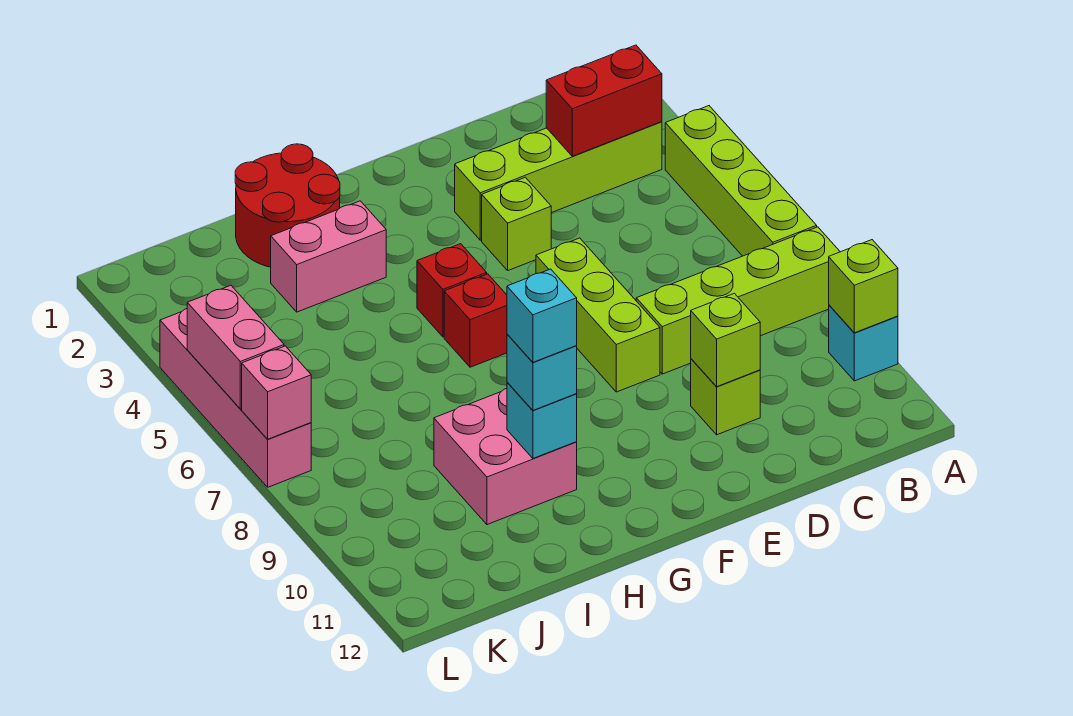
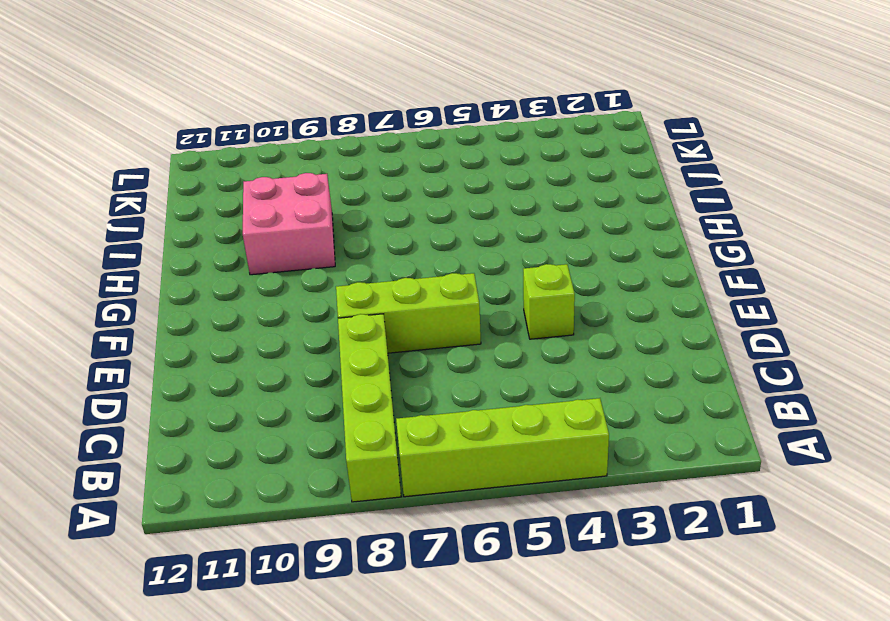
none -> cyan 1x1 brick [829,305,898,381]
none -> lime 1x4 brick [455,122,662,240]
none -> lime 1x1 brick [691,359,760,435]

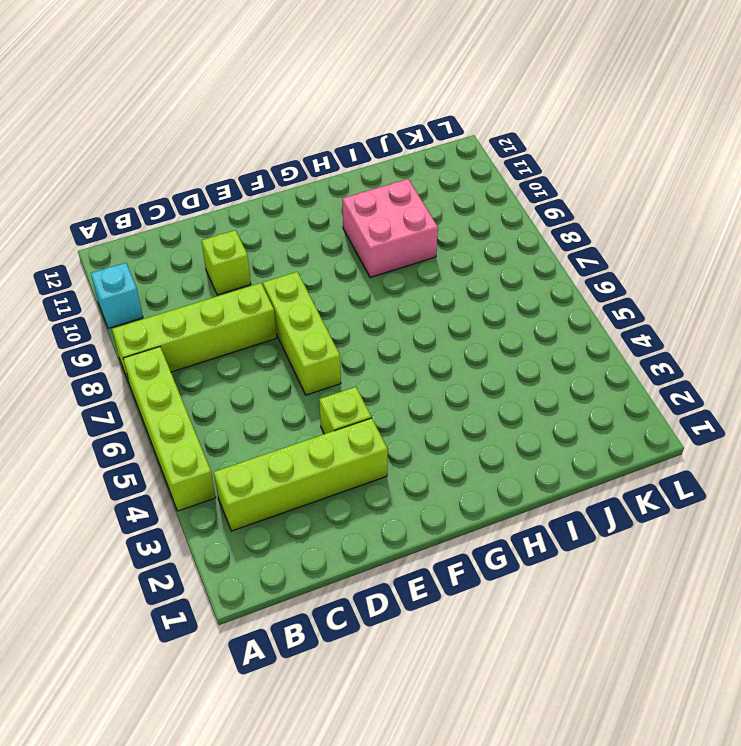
none -> red 1x1 brick [417,244,487,337]
none -> red 1x1 brick [444,274,507,367]
none -> red 2x2 round brick [235,144,340,267]

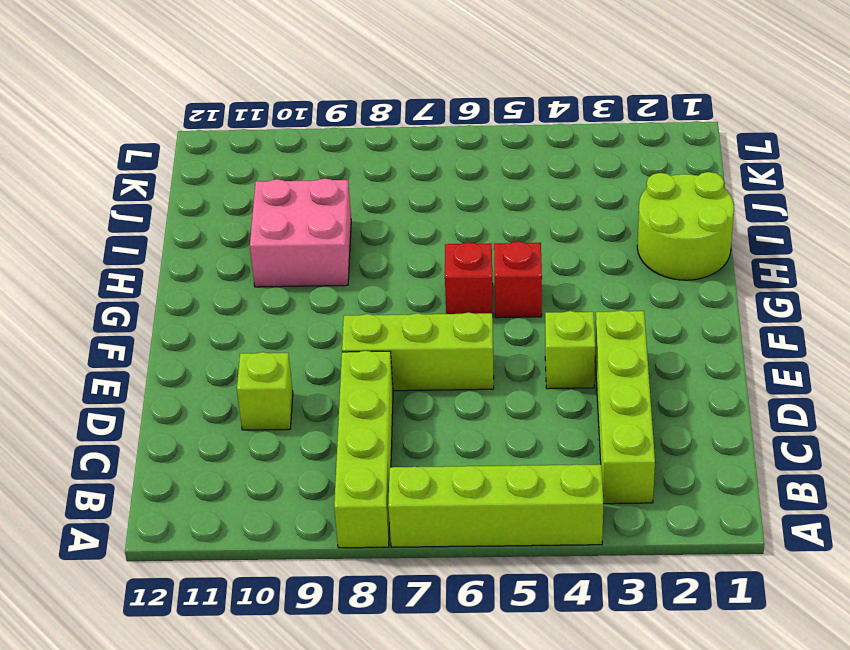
lime 2x2 round brick [637,172,734,280] -> red 2x2 round brick [235,144,340,267]
none -> cyan 1x1 brick [829,305,898,381]
none -> pink 1x2 brick [271,201,386,312]
none -> pink 1x4 brick [160,309,311,487]

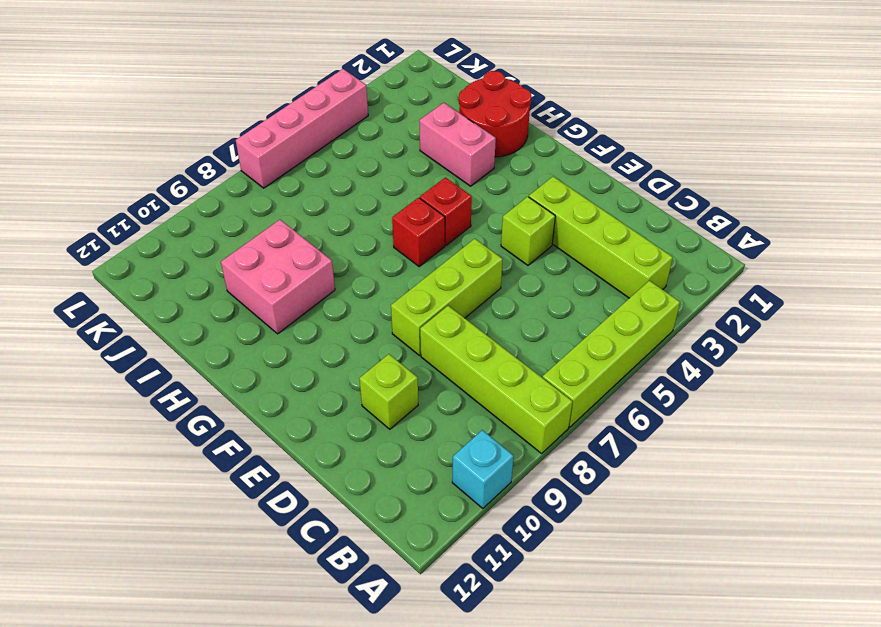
none -> lime 1x1 brick [829,240,898,333]
none -> red 1x2 brick [546,45,662,156]
none -> lime 1x1 brick [691,293,760,387]

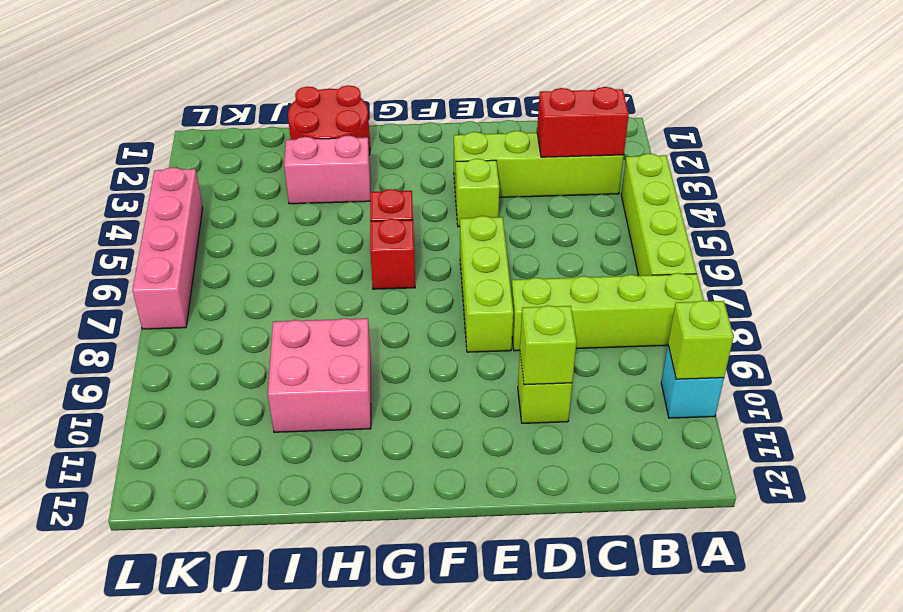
none -> cyan 1x1 brick [507,382,577,458]
none -> pink 1x2 brick [187,285,284,409]
none -> pink 1x1 brick [242,346,311,439]

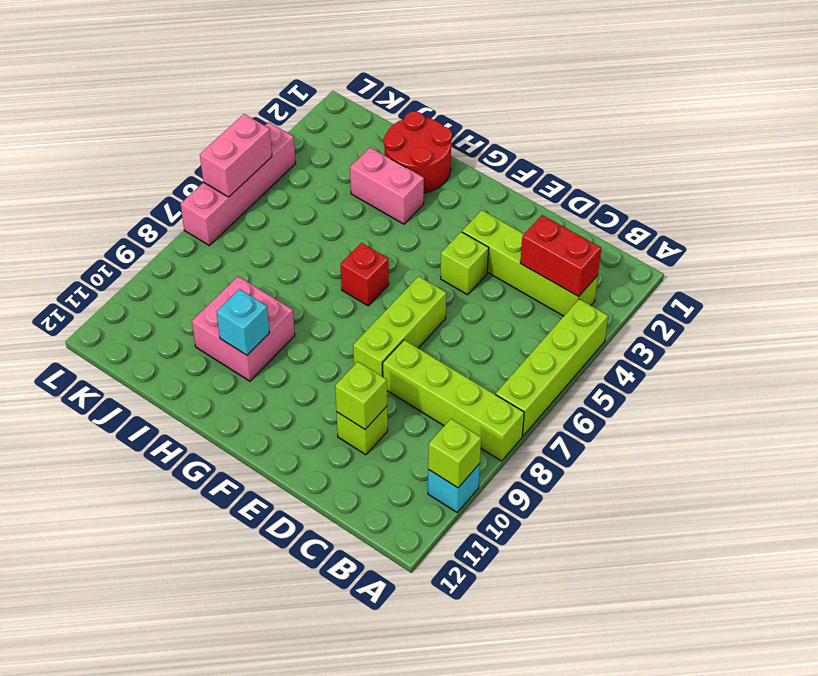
none -> red 1x1 brick [417,244,487,337]
none -> pink 1x1 brick [242,346,311,439]
none -> cyan 1x1 brick [507,334,577,410]

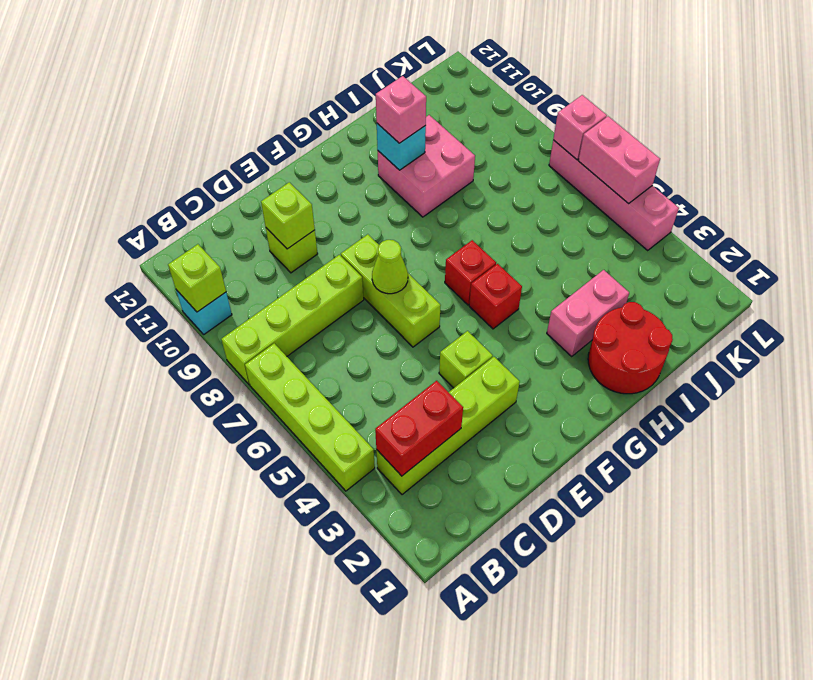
lime 1x1 cone [372,240,408,294] -> none
pink 1x1 brick [376,76,426,143] -> cyan 1x1 brick [507,334,577,410]
none -> cyan 1x1 brick [507,269,577,362]

